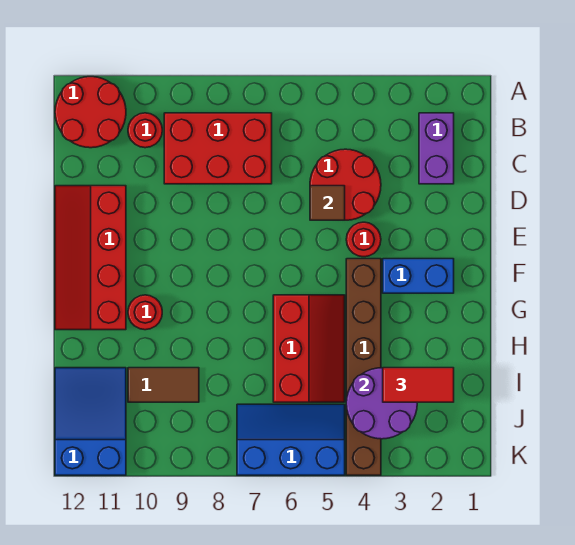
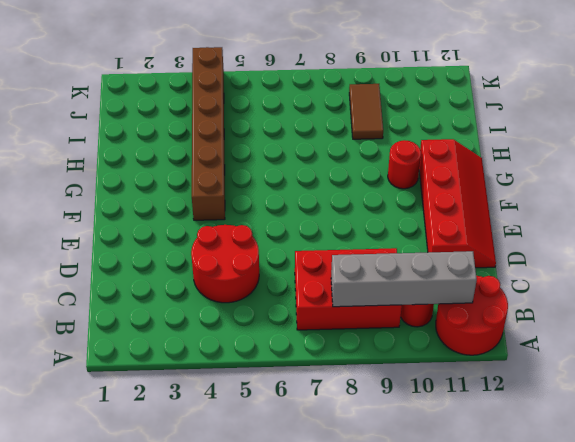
grey 1x4 brick [331,251,477,307] -> none
brown 1x2 tile [349,84,383,139] -> brown 1x2 tile turned to [128,368,199,402]
none -> purple 1x2 brick [419,113,454,184]
none -> red 1x1 round brick [346,222,381,257]
none -> blue 1x2 brick [383,259,454,293]

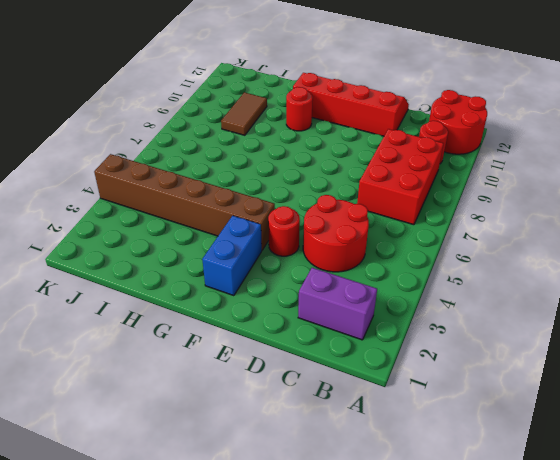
none -> red 2x3 slope [273,295,345,402]
none -> blue 2x3 slope [55,368,126,475]
none -> blue 2x3 slope [237,404,345,475]

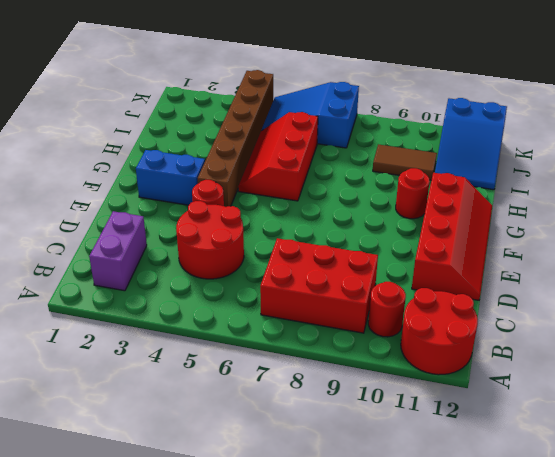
blue 2x3 slope [262,82,359,148] -> blue 2x3 slope turned to [237,404,345,475]
none -> brown 1x1 tile [310,186,345,220]
none -> purple 2x2 round brick [346,368,417,439]
none -> red 1x2 tile [383,368,454,402]

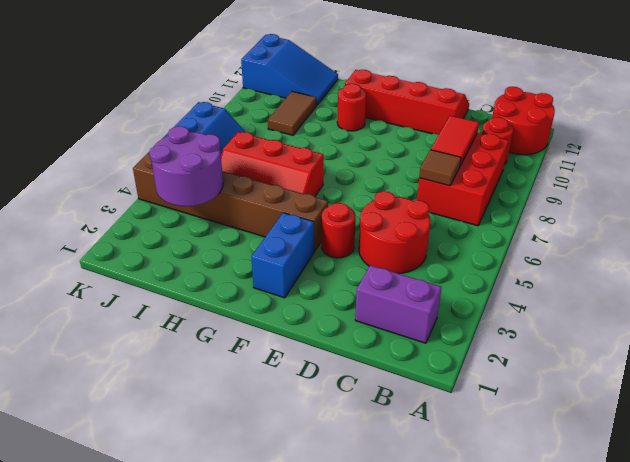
brown 1x1 tile [419,150,461,186] -> brown 1x1 tile moved to [310,186,345,220]
red 1x2 tile [431,116,479,166] -> red 1x2 tile moved to [383,368,454,402]

